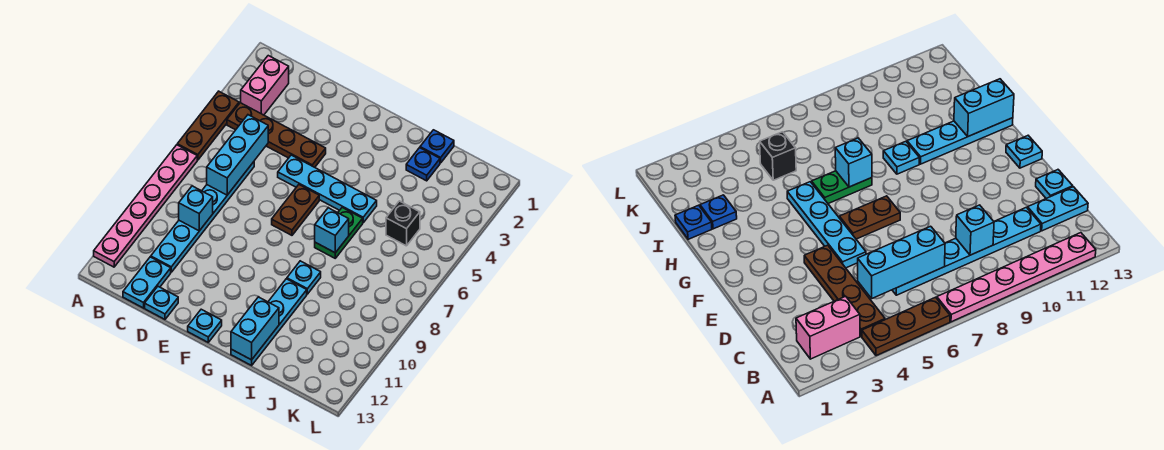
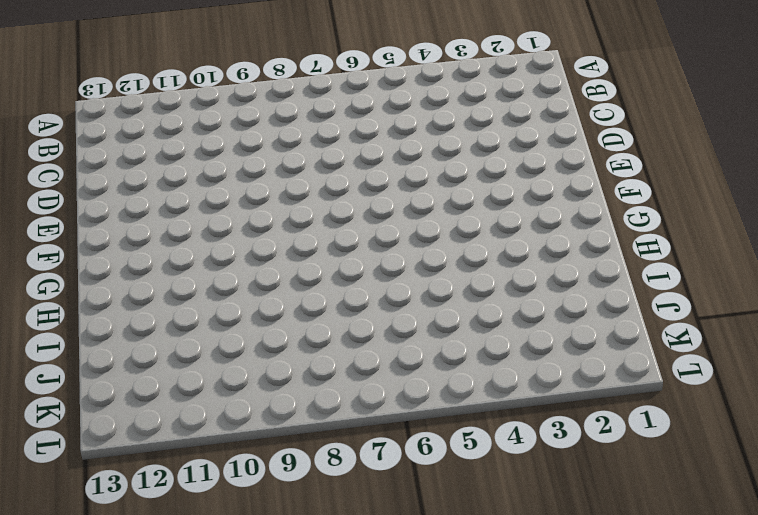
none -> brown 1x3 plate [177,91,239,160]
none -> pink 1x6 plate [94,145,197,267]
none -> pink 1x2 brick [241,56,289,115]

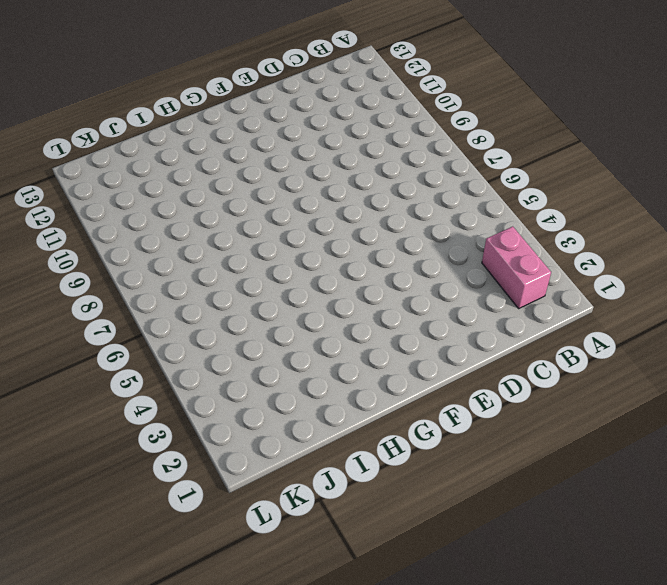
none -> brown 1x3 plate [177,91,239,160]
none -> pink 1x6 plate [94,145,197,267]
none -> brown 1x4 plate [227,103,326,167]

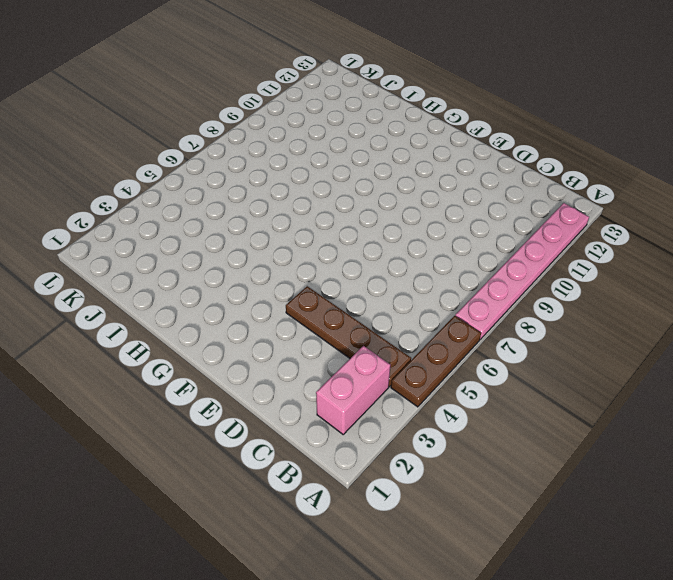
none -> cyan 1x6 plate [151,162,254,272]
none -> cyan 1x2 plate [123,257,171,308]
none -> cyan 1x1 plate [145,287,178,319]

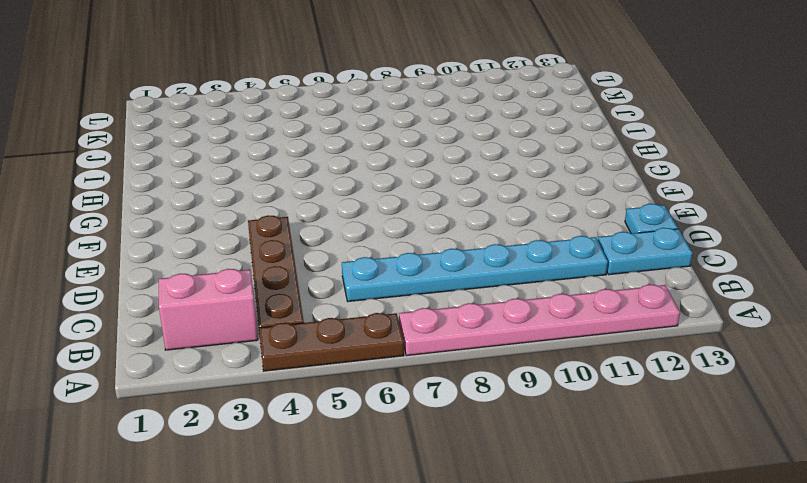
none -> cyan 1x4 plate [278,155,377,223]
none -> brown 1x2 plate [272,185,319,235]
none -> cyan 1x1 plate [188,309,222,342]

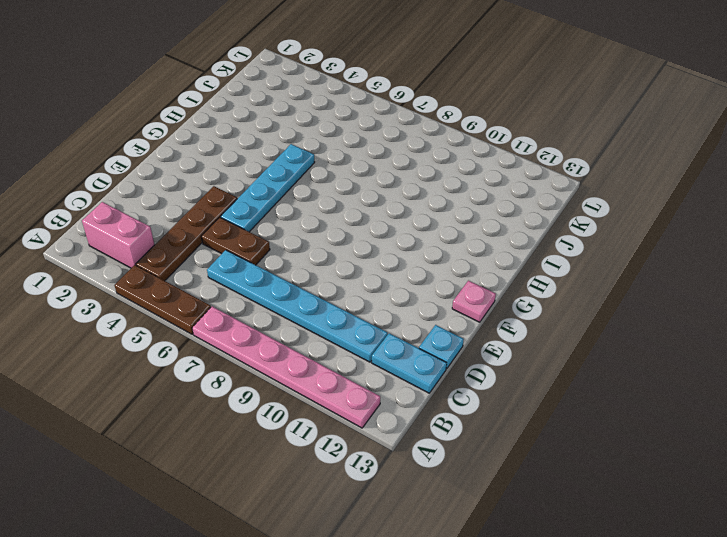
brown 1x2 plate [201,217,270,265] -> brown 1x2 plate moved to [272,185,319,235]
pink 1x1 plate [452,281,496,322] -> cyan 1x1 plate [188,309,222,342]
none -> green 1x2 plate [315,208,363,258]
none -> cyan 1x1 plate [287,261,321,294]
none -> cyan 1x4 plate [231,279,307,365]

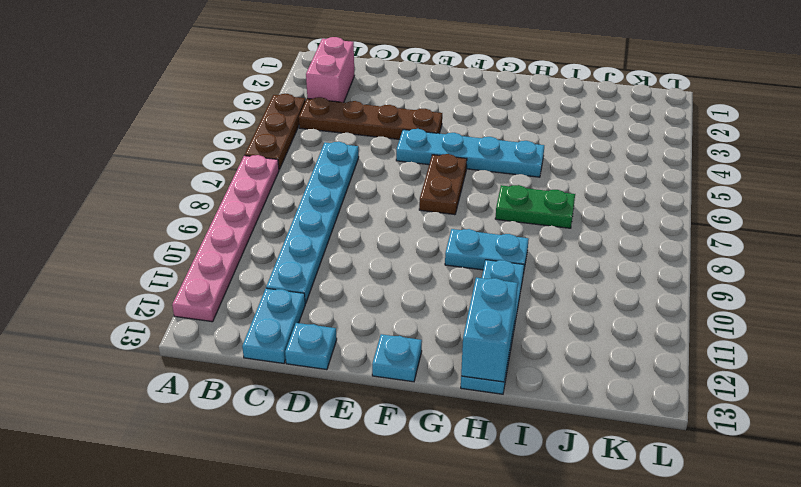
cyan 1x2 plate [445,229,529,274] -> cyan 1x1 plate [287,261,321,294]
green 1x2 plate [495,185,575,228] -> green 1x2 plate turned to [315,208,363,258]
none -> blue 1x1 plate [420,130,454,163]
none -> blue 1x1 plate [406,148,440,181]
none -> black 1x1 brick [386,201,420,246]

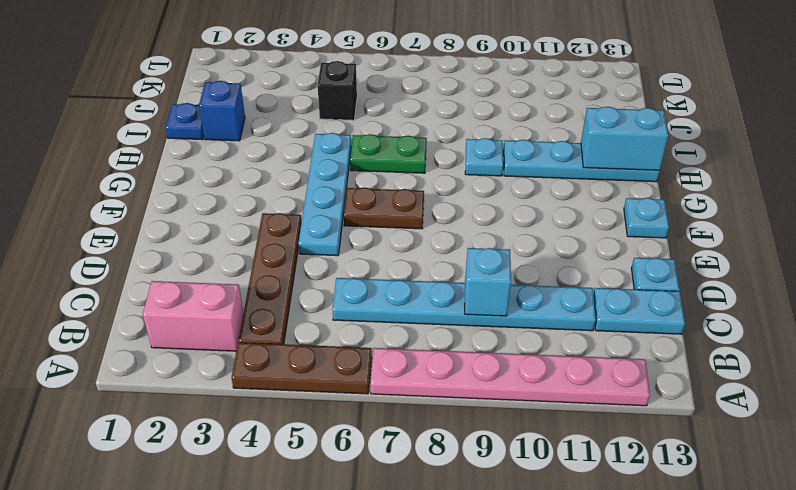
blue 1x1 brick [199,81,245,141] -> blue 1x1 plate [406,148,440,181]
none -> cyan 1x3 brick [207,115,268,195]
none -> cyan 1x1 brick [315,208,349,253]

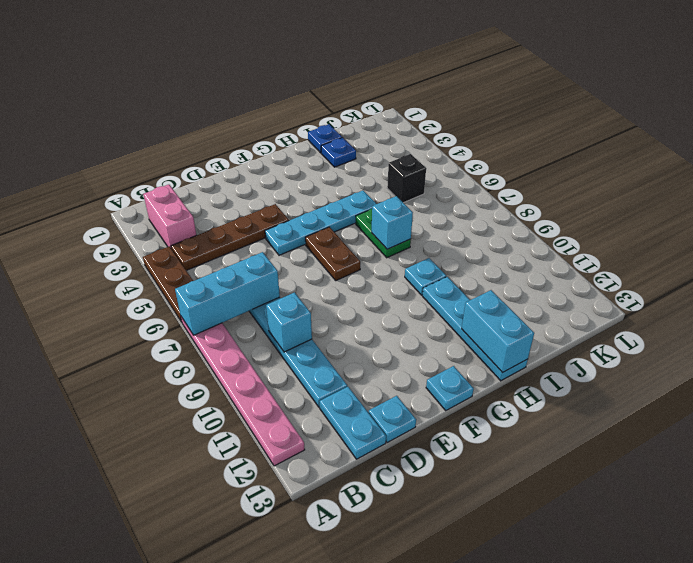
cyan 1x3 brick [175,252,280,335] -> cyan 1x3 brick turned to [207,115,268,195]

